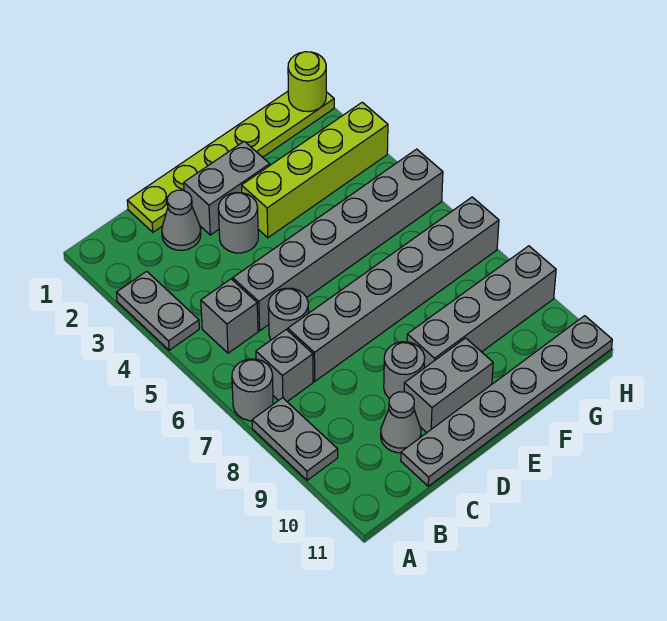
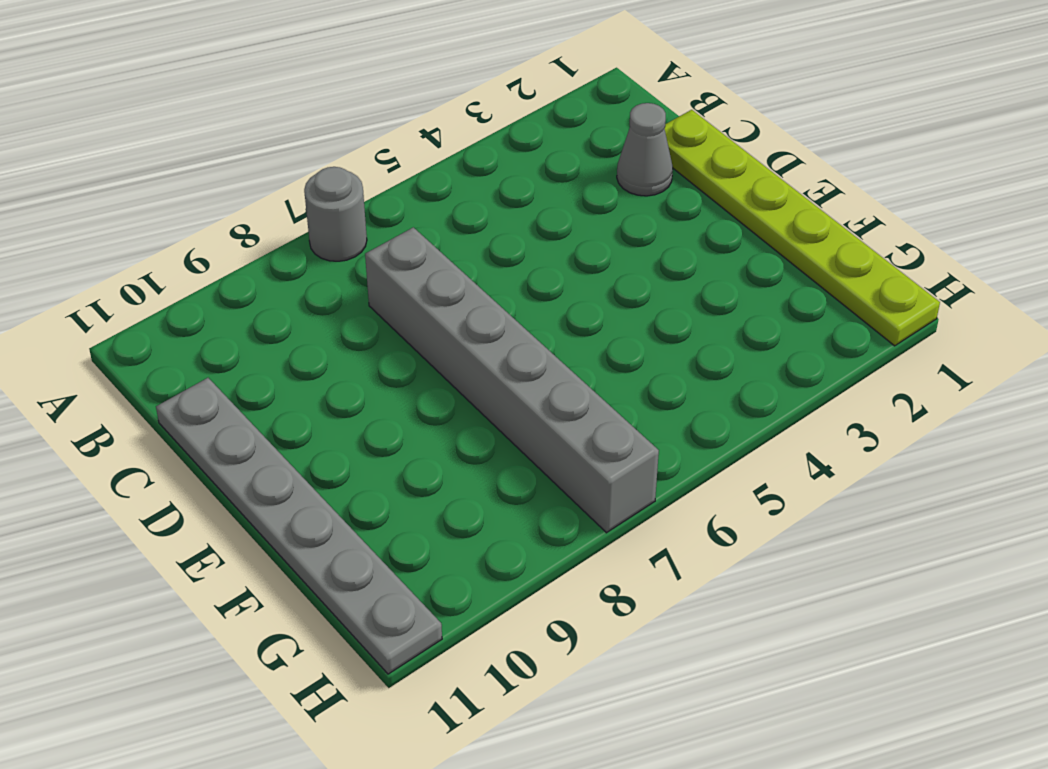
none -> grey 1x2 plate [116,271,199,350]
none -> grey 1x2 plate [252,398,338,480]
none -> grey 1x1 brick [201,279,258,353]

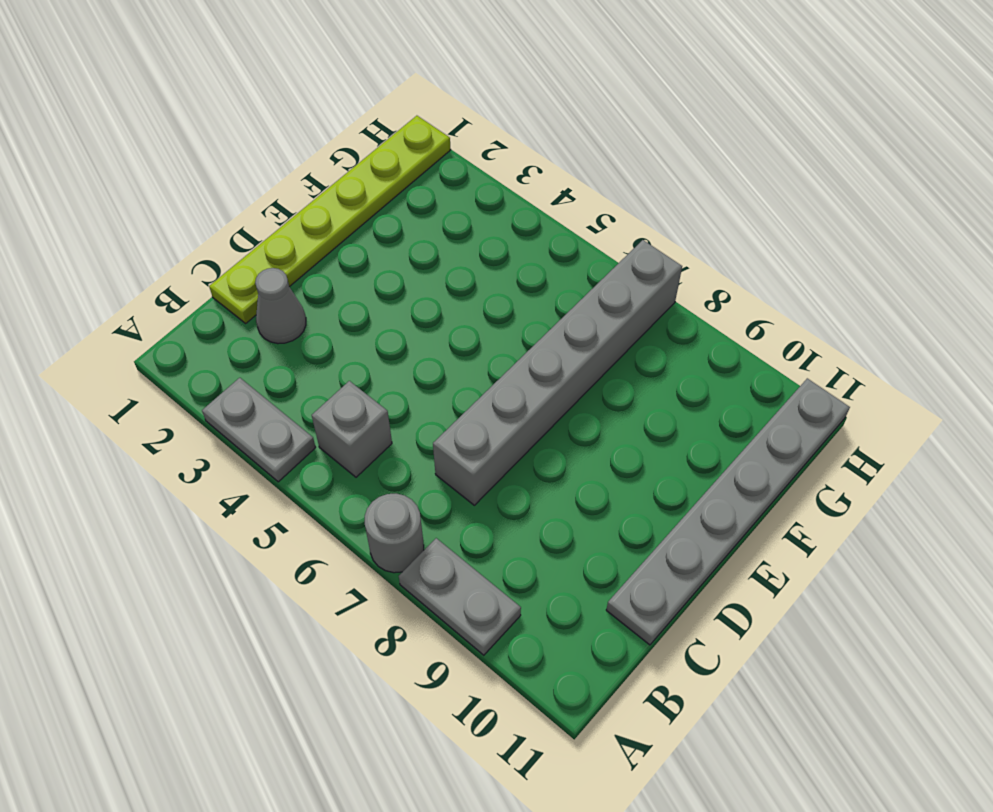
none -> grey 1x1 brick [256,329,313,401]
none -> grey 1x6 brick [233,149,443,331]
none -> grey 1x1 round brick [268,288,308,340]

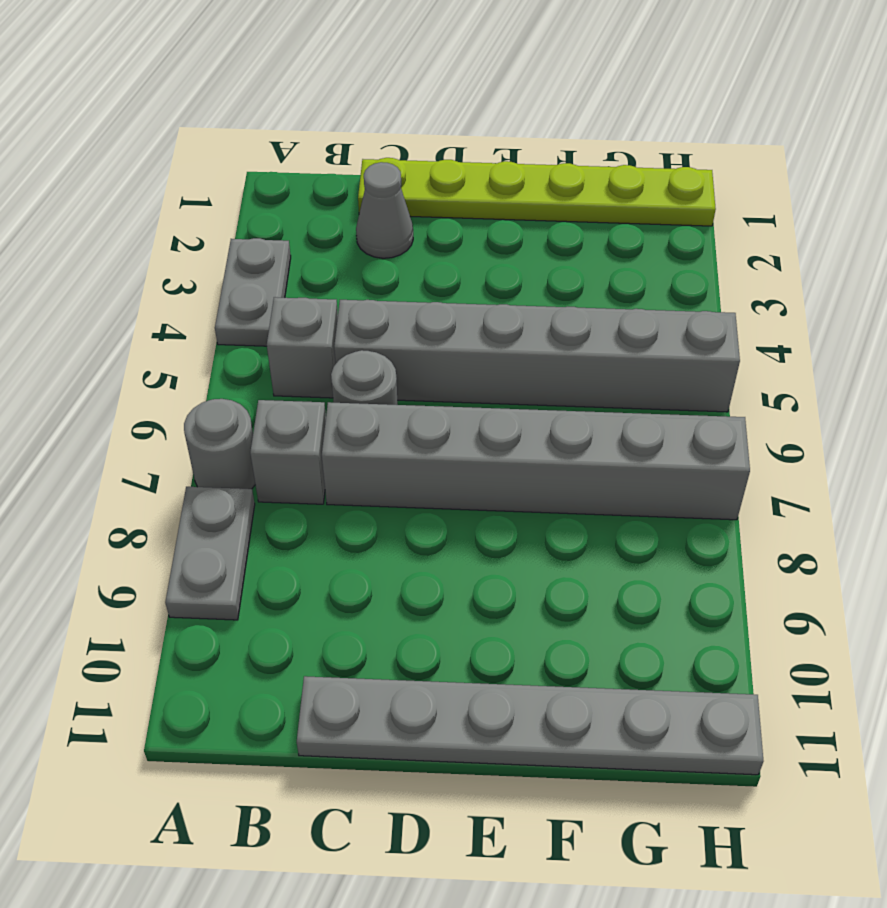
none -> grey 1x1 cone [381,392,421,453]
none -> grey 1x2 brick [184,141,270,235]
none -> grey 1x1 round brick [218,193,258,253]

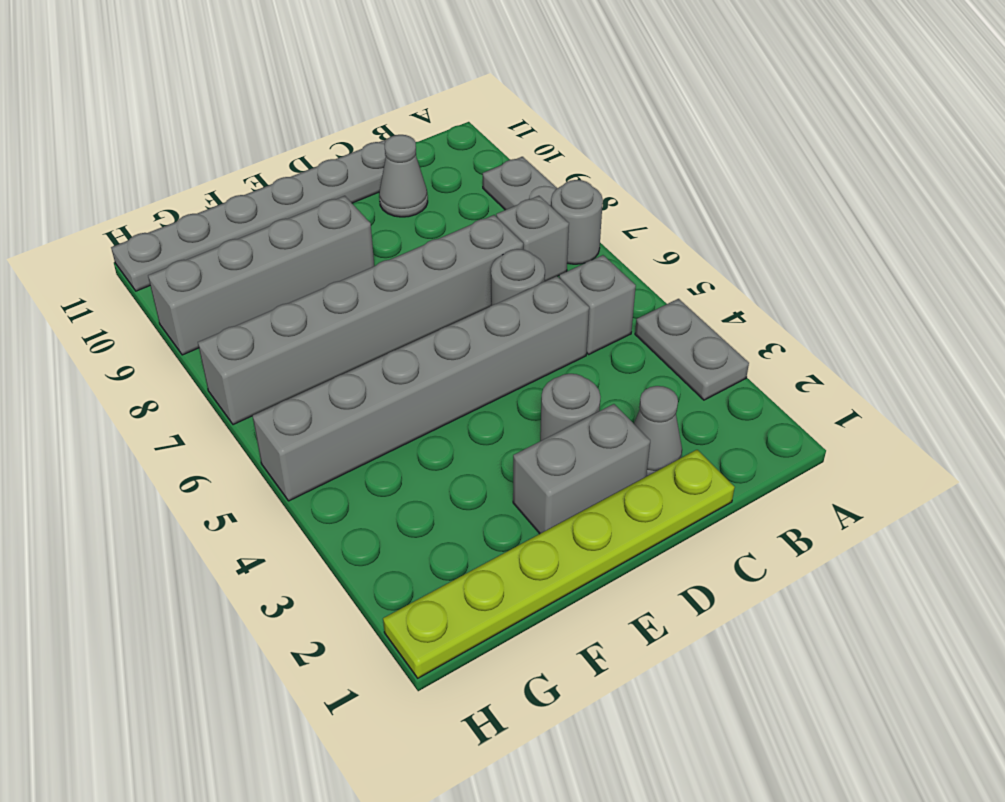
none -> grey 1x1 round brick [384,342,425,399]
none -> grey 1x2 brick [404,338,493,433]
none -> lime 1x4 brick [242,102,388,238]

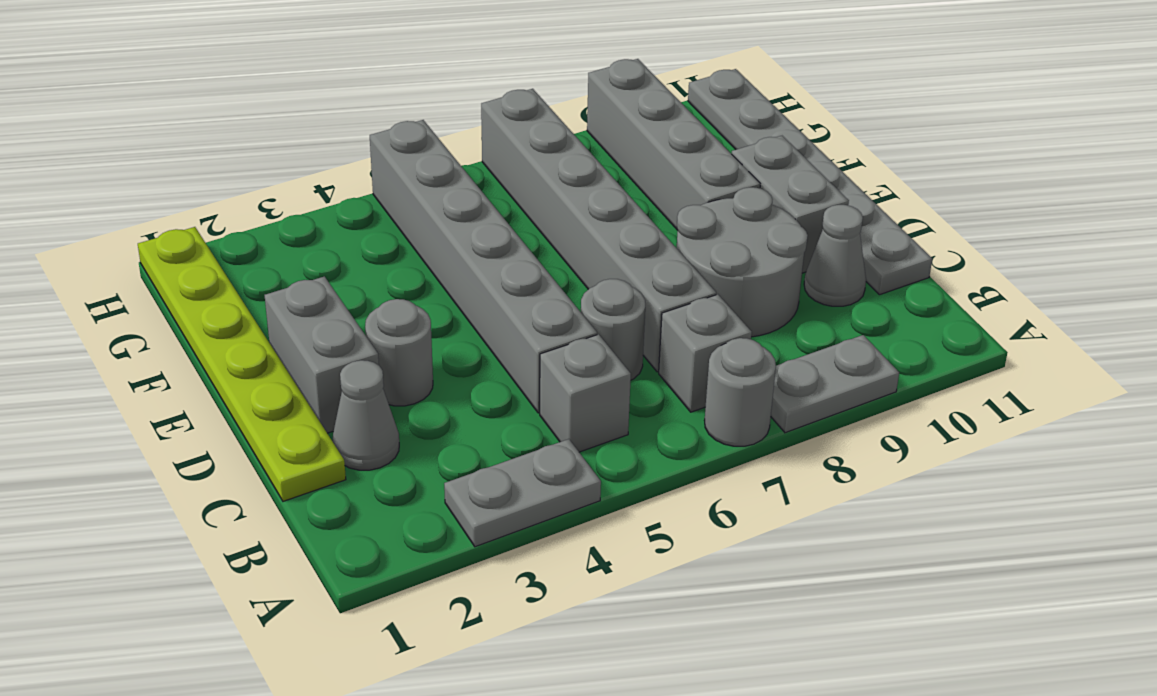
grey 2x2 round brick [677,187,808,337] -> grey 1x1 round brick [384,342,425,399]
none -> lime 1x4 brick [242,102,388,238]
none -> lime 1x1 round brick [288,52,326,112]

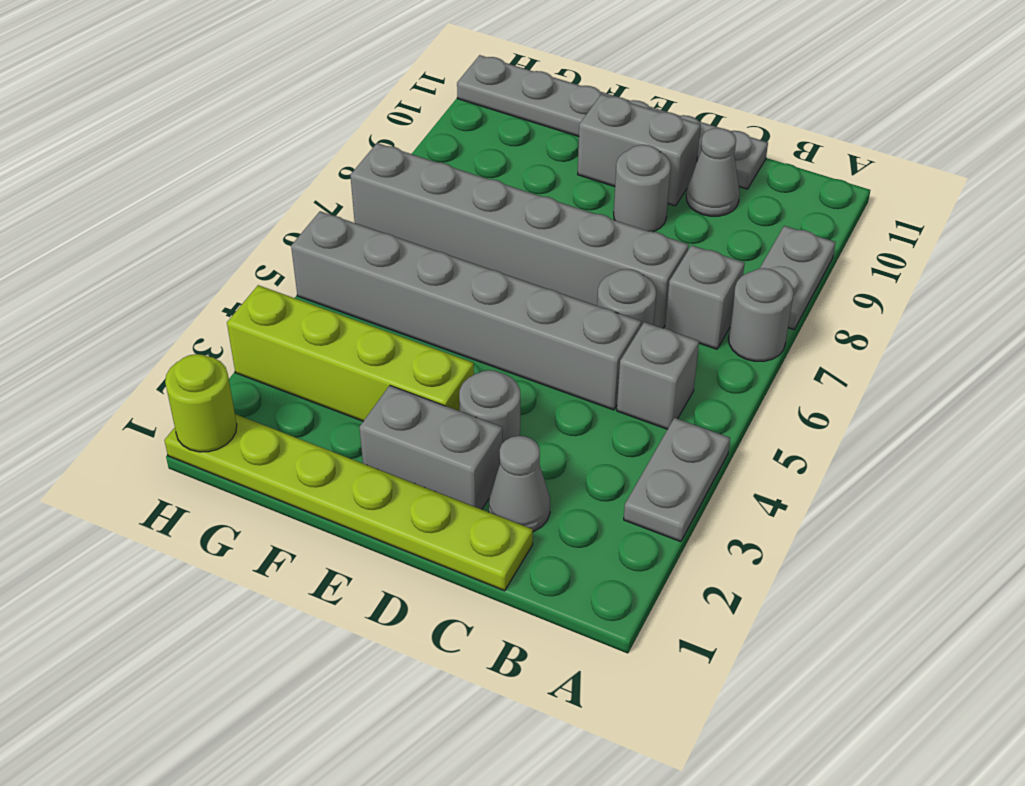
none -> grey 1x4 brick [407,246,556,368]

